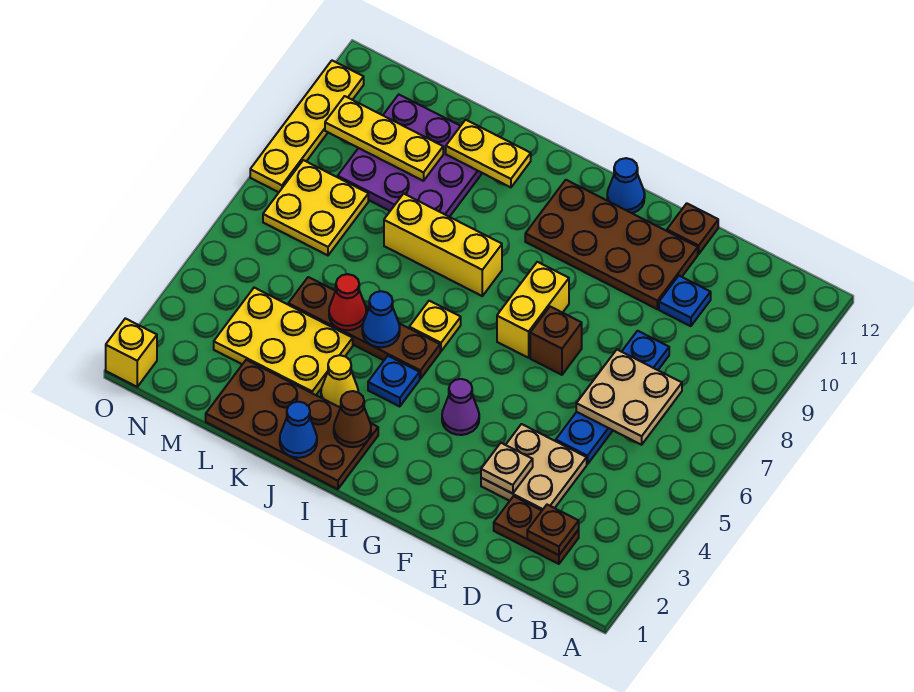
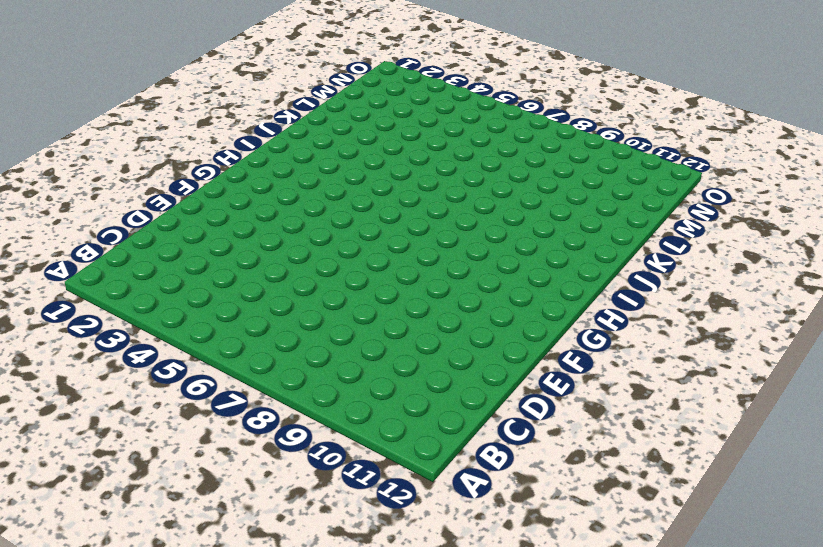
none -> brown 1x2 plate [494,496,579,564]
none -> tan 2x2 plate [481,424,587,510]
none -> blue 1x4 plate [556,331,669,464]
none -> blue 1x1 plate [659,276,711,326]

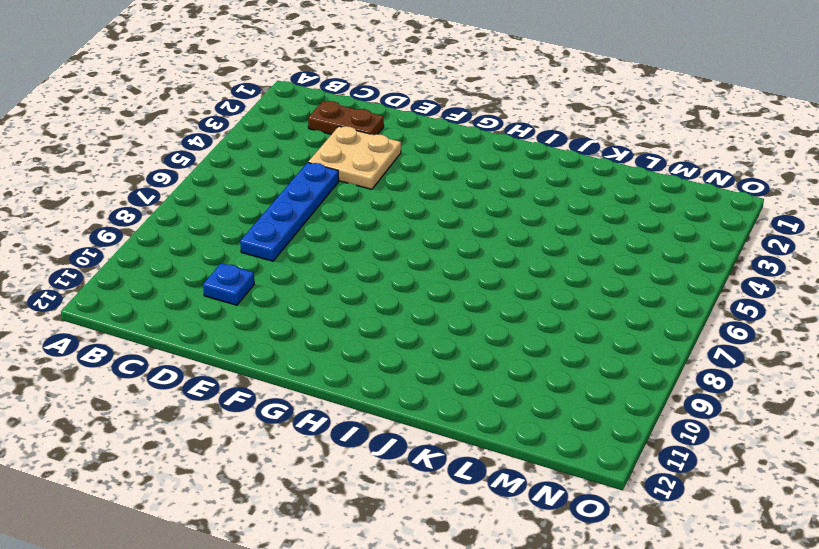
none -> brown 2x4 plate [525,180,698,309]
none -> brown 1x1 plate [667,203,718,254]
none -> brown 1x1 brick [530,307,582,375]
none -> purple 1x1 cone [442,379,479,435]

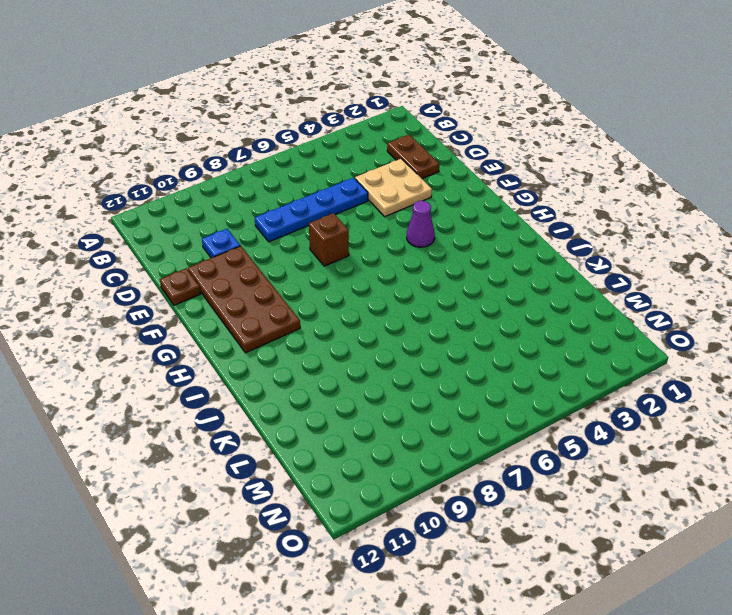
none -> yellow 1x2 brick [497,262,569,358]
none -> blue 1x1 cone [607,158,645,213]
none -> brown 2x4 plate [206,360,378,489]
none -> blue 1x1 plate [368,356,420,407]

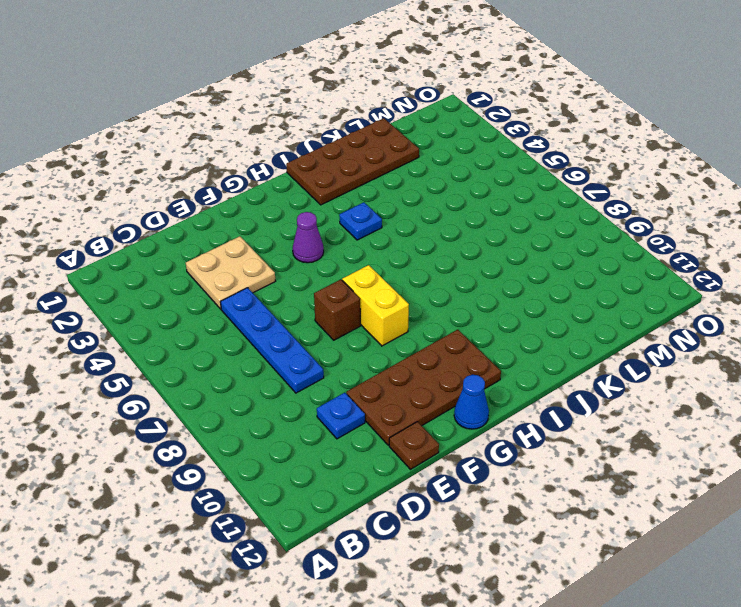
none -> brown 1x2 plate [494,496,579,564]
none -> brown 1x4 plate [288,277,440,379]
none -> yellow 1x1 plate [409,301,461,351]
none -> yellow 1x3 brick [384,194,502,296]

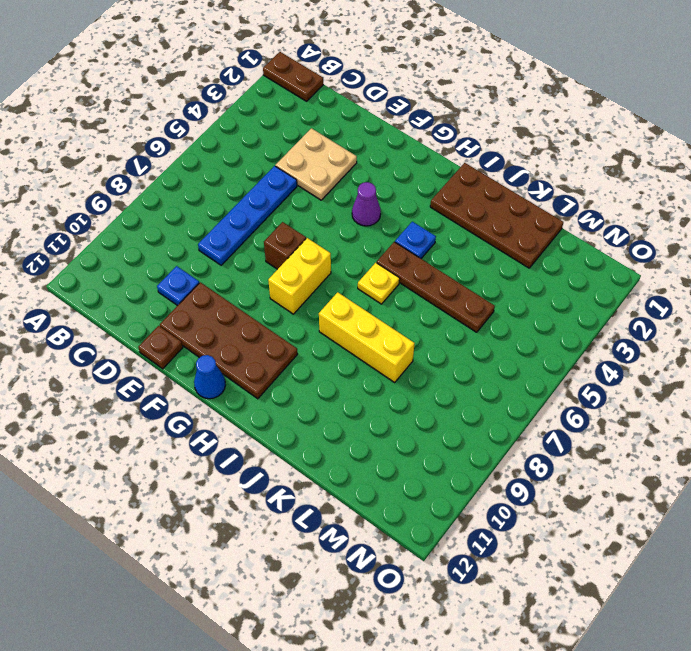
brown 1x2 plate [263,52,323,101] -> brown 1x2 plate moved to [494,496,579,564]
none -> yellow 1x1 cone [321,355,358,408]
none -> yellow 2x3 plate [214,288,353,395]
none -> purple 3x3 plate [338,95,482,217]
none -> yellow 2x2 plate [263,160,368,255]

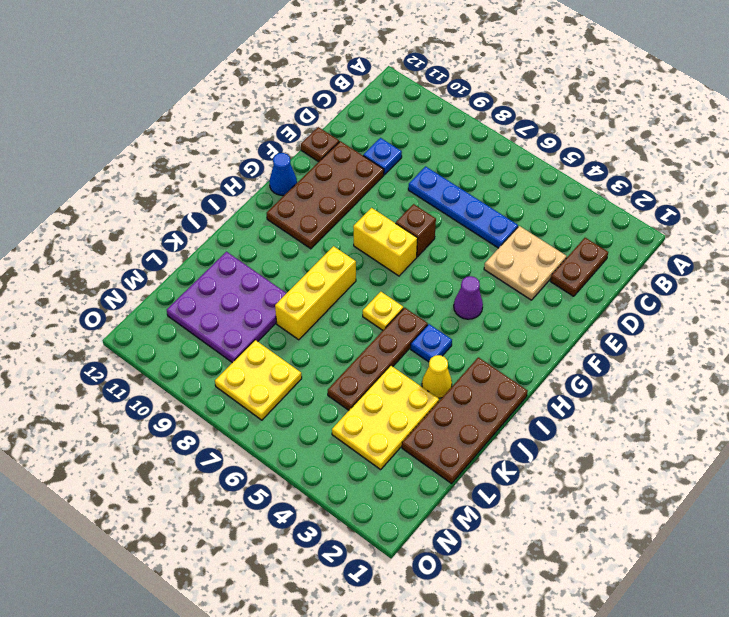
none -> yellow 1x1 brick [106,318,157,387]
none -> yellow 1x4 plate [250,61,364,192]
none -> brown 1x1 plate [527,505,579,555]
none -> tan 2x2 plate [576,350,682,445]

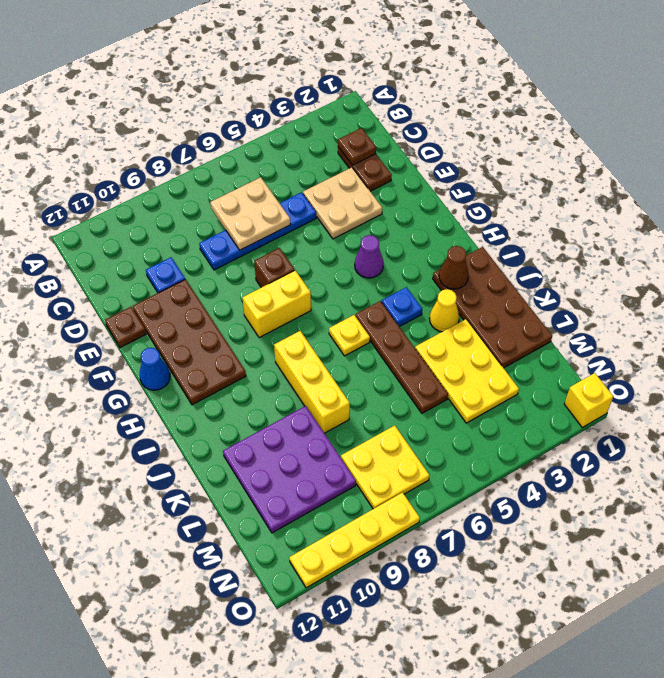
none -> tan 1x1 plate [481,443,533,494]
none -> blue 1x1 cone [280,402,317,458]
none -> blue 1x1 cone [362,291,400,347]
none -> yellow 1x2 plate [446,120,531,187]

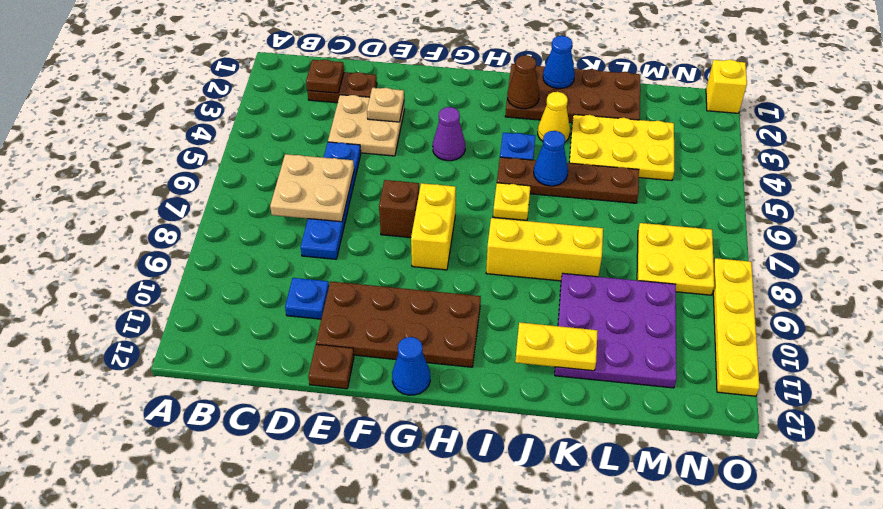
none -> red 1x1 cone [329,274,366,330]
none -> yellow 1x3 plate [325,96,443,181]

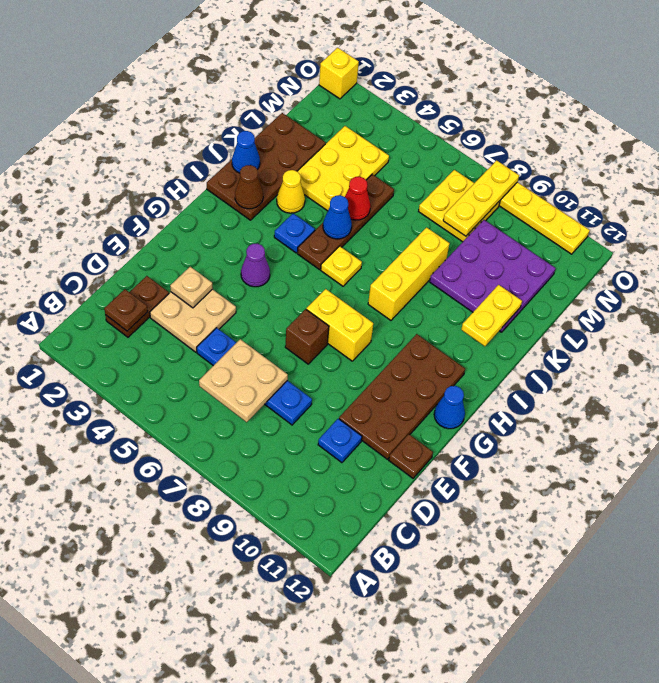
yellow 1x3 plate [443,160,519,236] -> yellow 1x3 plate moved to [325,96,443,181]

